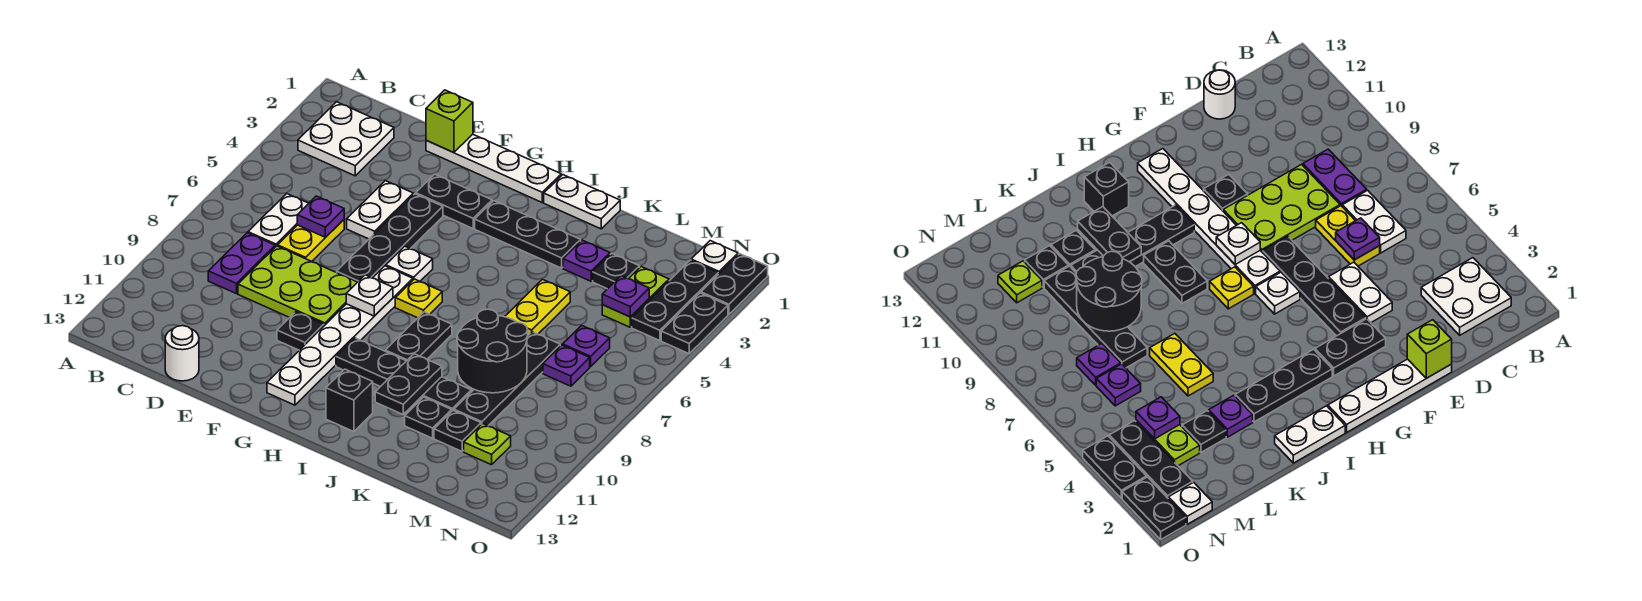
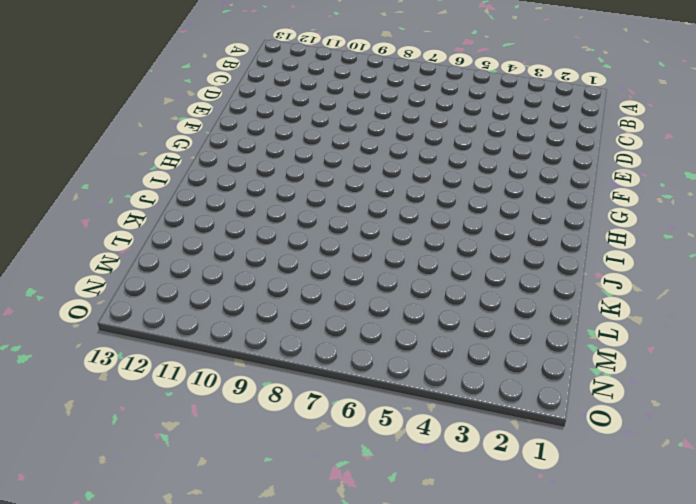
none -> white 2x2 plate [298,102,394,176]
none -> white 1x2 plate [248,194,309,247]
none -> purple 1x2 plate [208,233,275,294]
none -> yellow 1x2 plate [278,220,344,261]

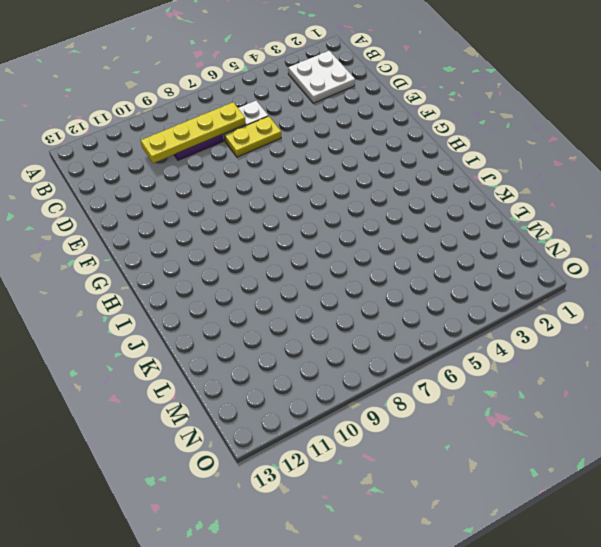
yellow 1x4 plate [141,102,246,163] -> none
none -> lime 2x3 plate [238,246,357,326]
none -> white 1x1 round brick [165,326,199,381]
none -> white 1x4 plate [426,134,561,202]
none -> white 1x2 plate [347,181,413,239]

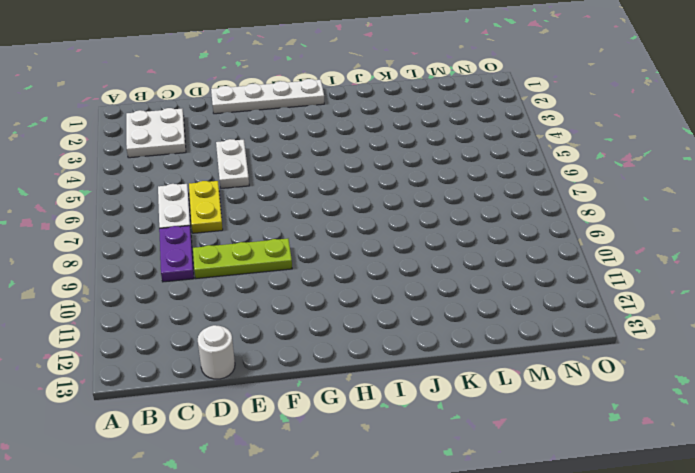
lime 1x3 plate [193,239,292,279] -> lime 2x3 plate [238,246,357,326]
none -> black 1x2 plate [416,174,492,228]
none -> black 1x4 plate [337,194,443,282]
none -> black 1x1 plate [277,312,324,350]
none -> white 1x1 plate [386,246,433,281]

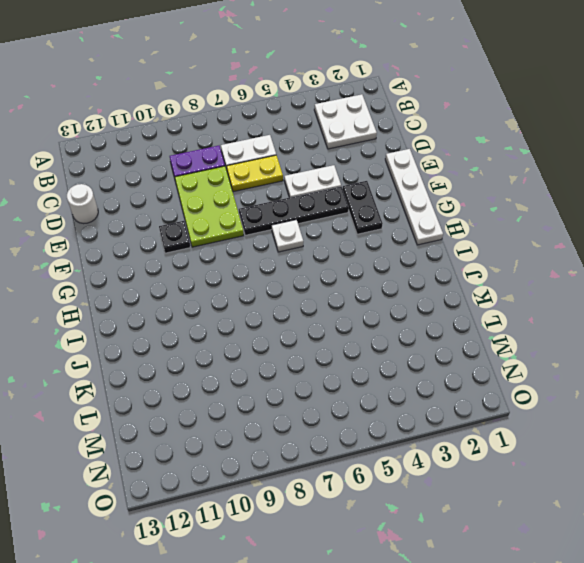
none -> white 1x6 plate [267,266,413,405]
none -> black 1x3 plate [475,201,581,268]
none -> yellow 1x1 plate [395,279,442,318]
none -> black 1x4 plate [336,338,471,411]

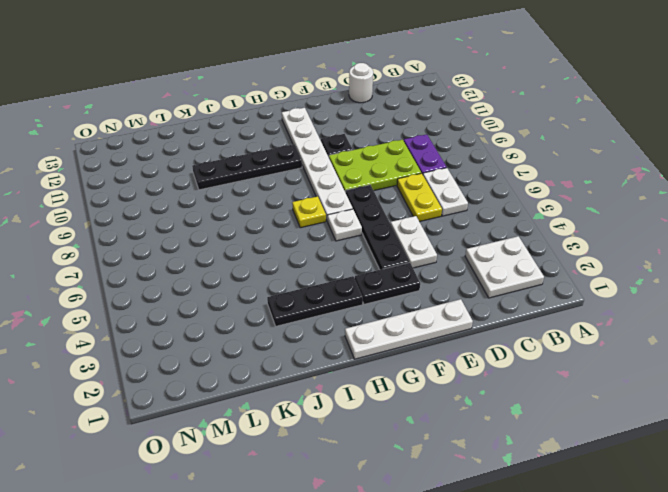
none -> white 1x2 plate [544,175,620,229]
none -> black 1x2 plate [385,312,452,361]
none -> black 1x1 brick [326,369,373,432]
none -> purple 1x1 plate [563,240,610,281]

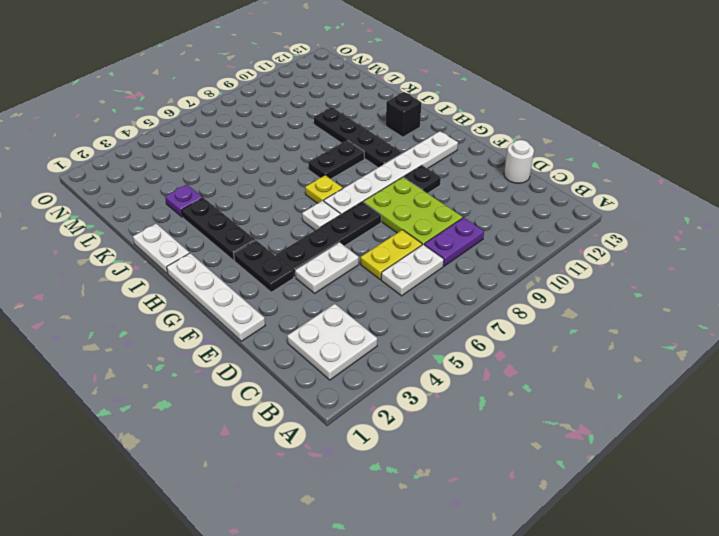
none -> yellow 1x2 plate [505,279,570,335]
none -> black 1x1 plate [405,397,452,438]
none -> black 1x1 plate [593,253,640,289]
none -> black 1x4 plate [454,332,560,426]

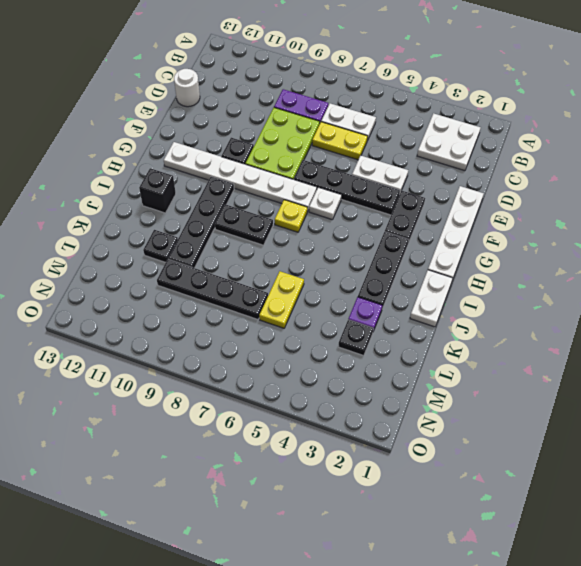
yellow 1x2 plate [259,271,304,328] -> yellow 1x2 plate turned to [505,279,570,335]
none -> black 1x1 plate [434,410,481,451]
none -> lime 1x2 plate [602,267,669,327]
none -> purple 1x1 plate [563,325,610,367]
none -> purple 1x1 plate [543,345,590,386]

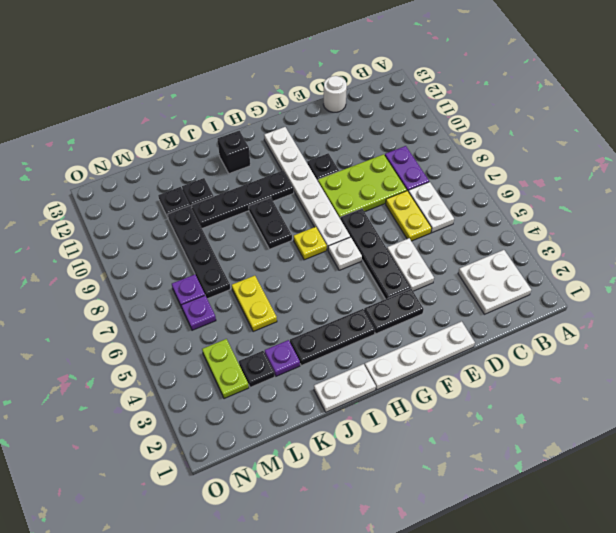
none -> lime 1x1 plate [464,424,511,465]
none -> white 1x1 plate [691,241,738,274]
none -> black 1x3 plate [632,260,718,341]
none -> black 1x2 plate [701,254,768,315]

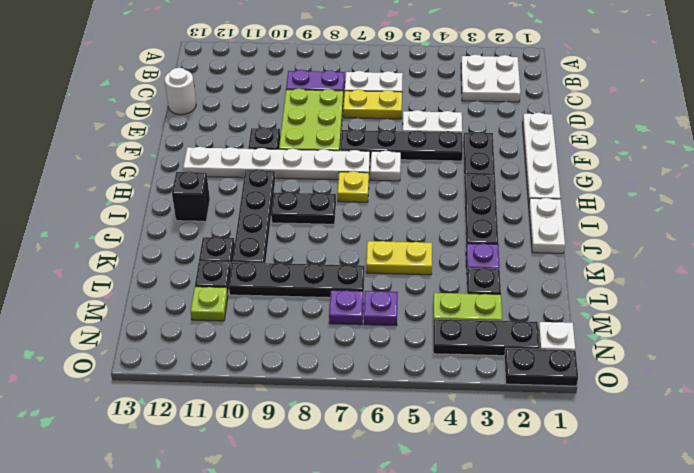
none -> black 1x2 plate [661,293,728,354]
none -> purple 1x1 plate [297,196,344,237]
none -> lime 1x1 brick [426,90,473,153]
none -> white 1x1 plate [346,275,393,316]

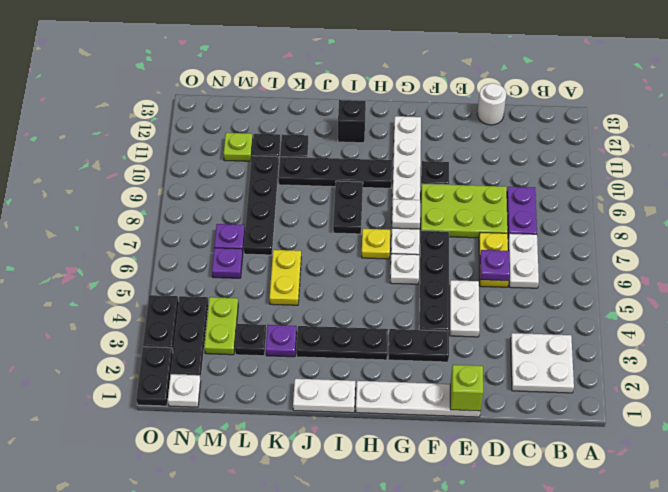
none -> black 1x2 plate [375,354,442,414]
none -> black 2x2 round brick [457,309,528,393]
none -> purple 1x1 plate [602,276,649,317]

